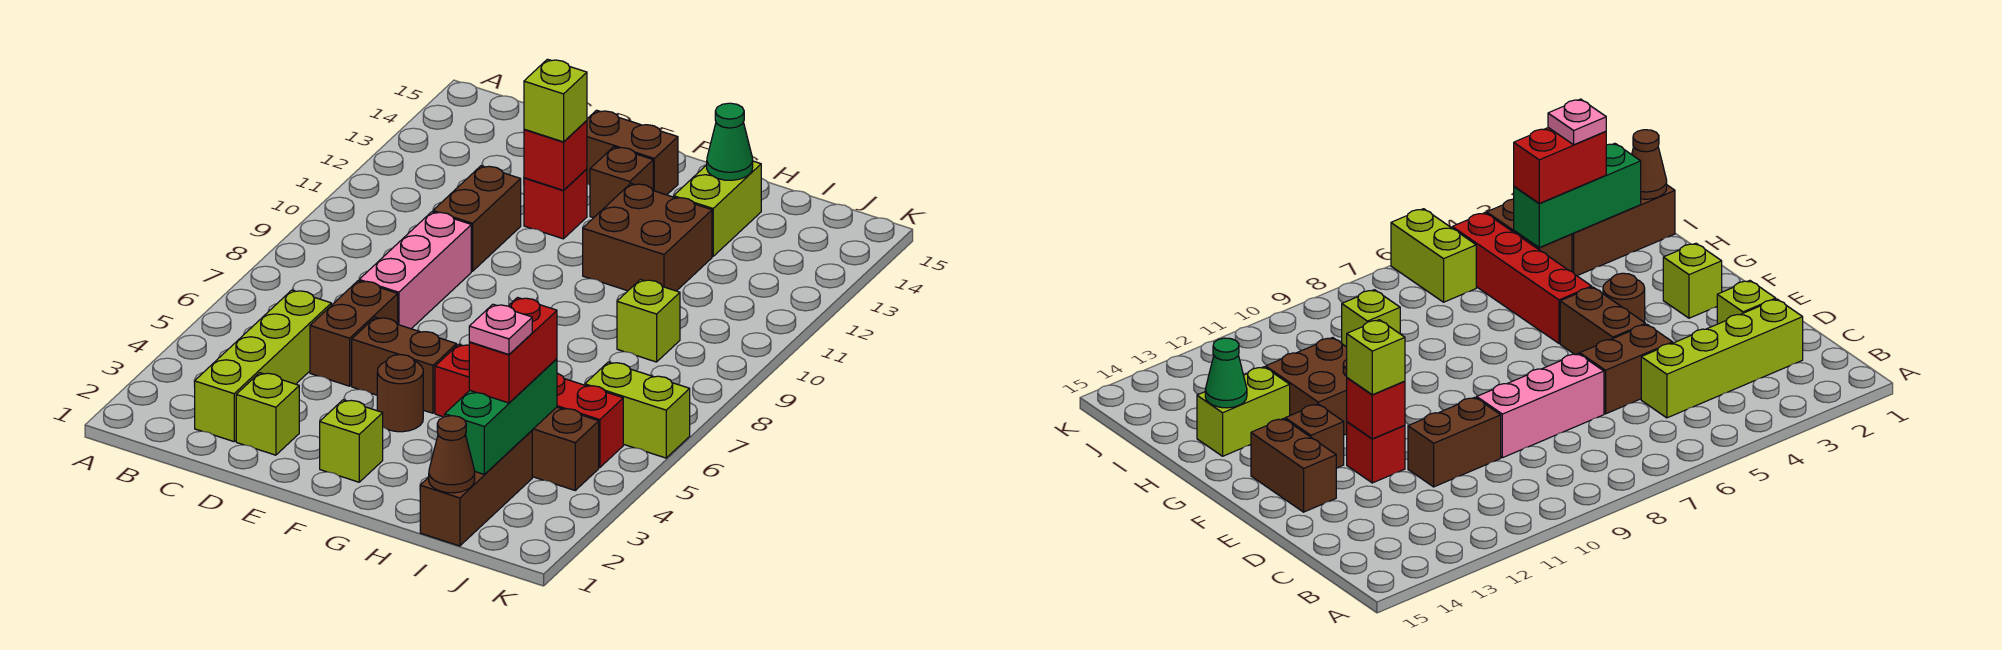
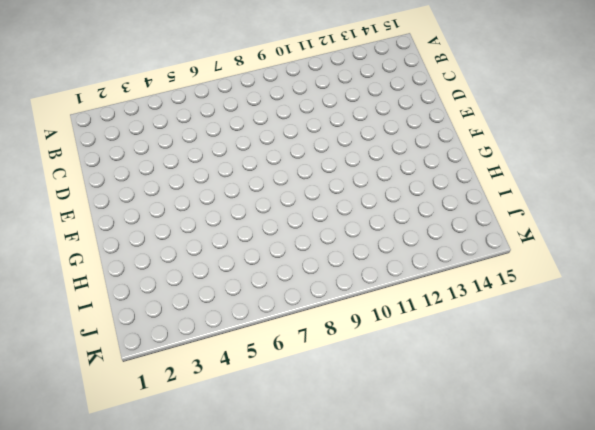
none -> lime 1x4 brick [195,290,331,442]
none -> lime 1x1 brick [236,373,299,455]
none -> brown 1x2 brick [310,281,398,386]

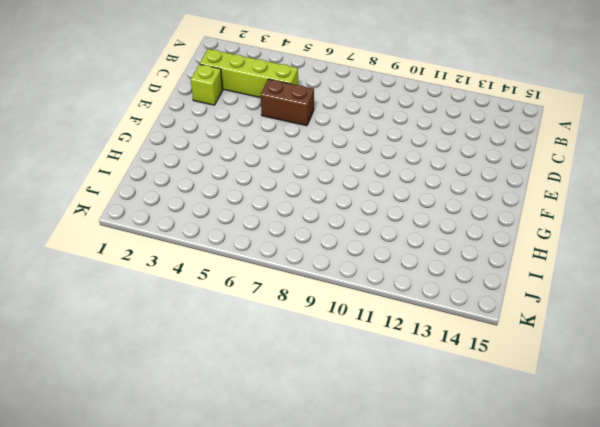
none -> pink 1x3 brick [359,212,471,329]
none -> brown 1x2 brick [433,166,521,271]
none -> brown 1x2 brick [352,317,457,413]

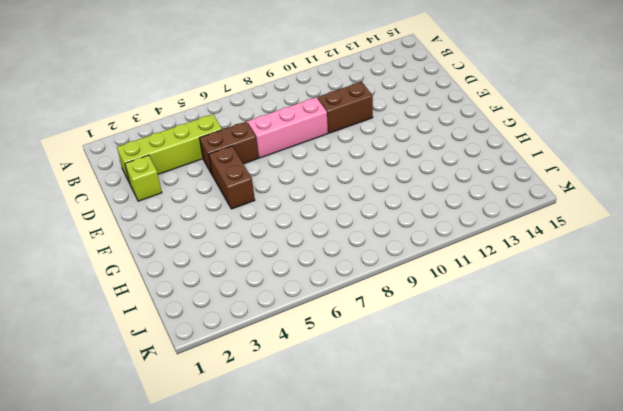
none -> red 1x1 brick [524,169,587,239]
none -> brown 1x2 brick [587,110,678,195]
none -> lime 1x1 brick [320,400,383,482]

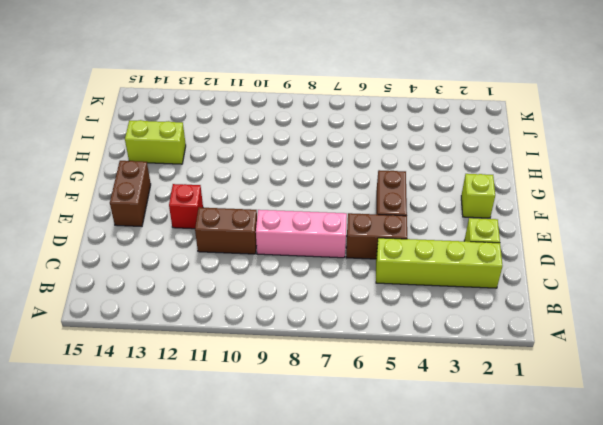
none -> brown 1x1 round brick [377,355,423,432]
none -> brown 1x1 brick [590,147,653,218]
none -> red 1x4 brick [435,344,623,468]

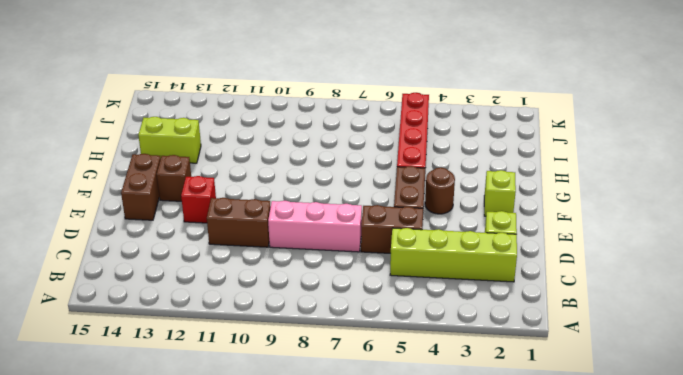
none -> brown 2x2 brick [583,183,712,291]
none -> brown 1x3 brick [420,431,532,546]
none -> brown 1x2 brick [532,407,599,490]

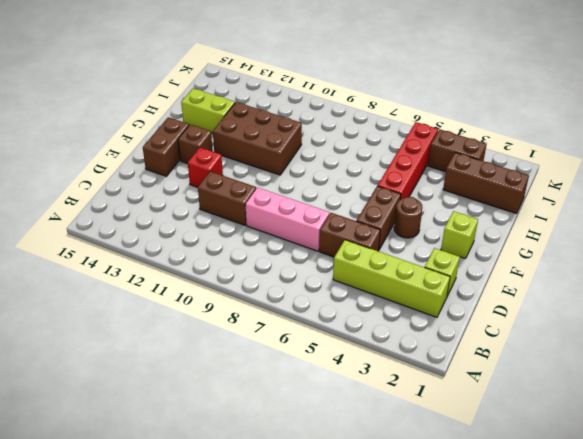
brown 2x3 brick [213,102,302,175] -> brown 2x2 brick [583,183,712,291]
brown 1x2 brick [428,129,487,172] -> brown 1x2 brick turned to [532,407,599,490]
none -> lime 1x1 brick [617,280,680,362]
none -> lime 1x2 brick [585,362,690,458]
none -> red 1x1 brick [524,121,587,190]

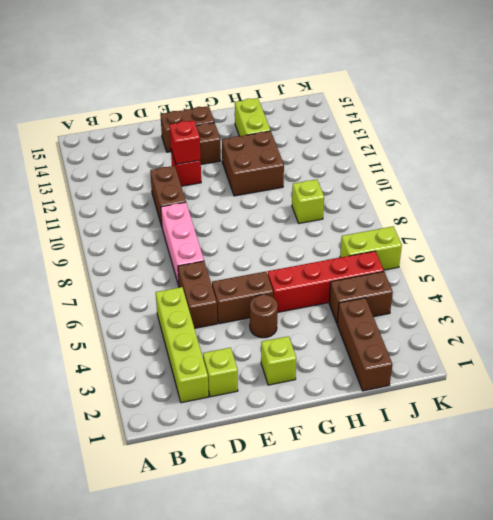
none -> green 1x1 cone [707,103,753,180]
none -> brown 1x1 cone [429,416,475,493]
none -> green 1x3 brick [445,359,557,475]

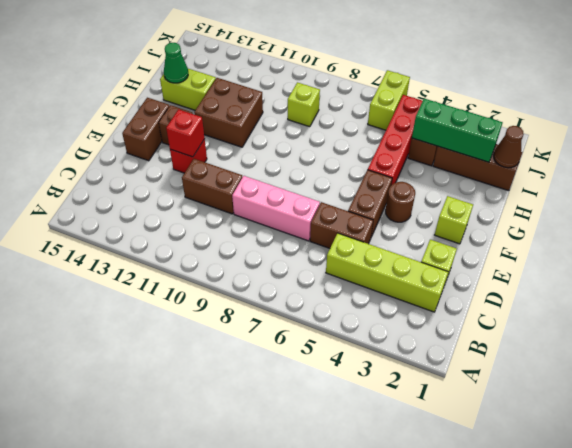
none -> lime 1x1 brick [524,59,587,142]
none -> red 1x2 brick [469,298,557,403]
none -> pink 1x1 plate [469,304,532,354]

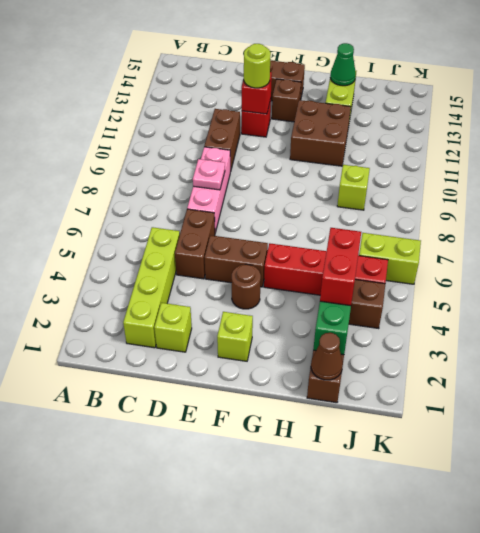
pink 1x1 plate [193,159,225,190] -> pink 1x1 plate moved to [469,304,532,354]
lime 1x1 round brick [244,44,271,88] -> lime 1x1 brick [524,59,587,142]

